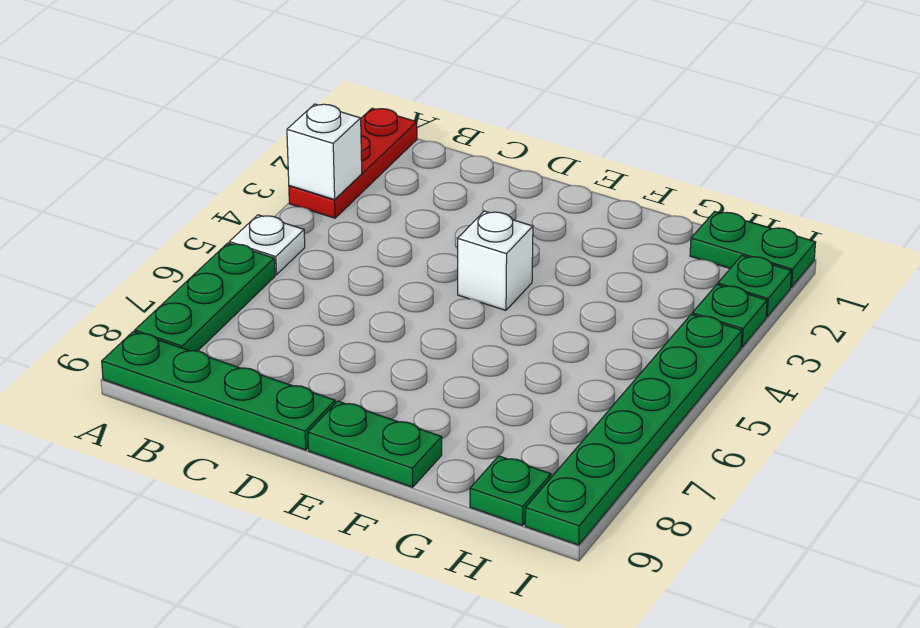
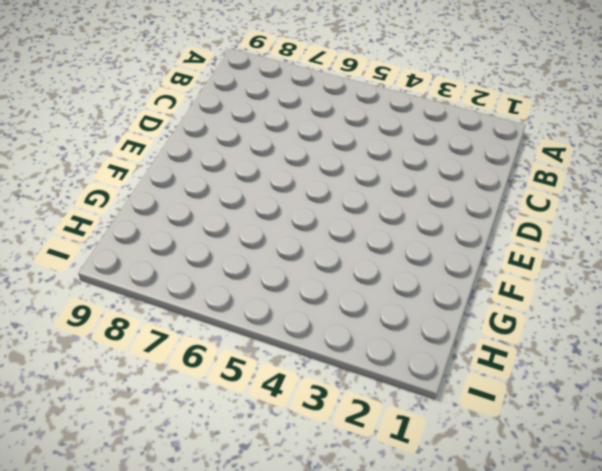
none -> red 1x3 plate [289,108,417,218]
none -> white 1x1 plate [229,215,305,275]
none -> green 1x3 plate [135,243,275,351]

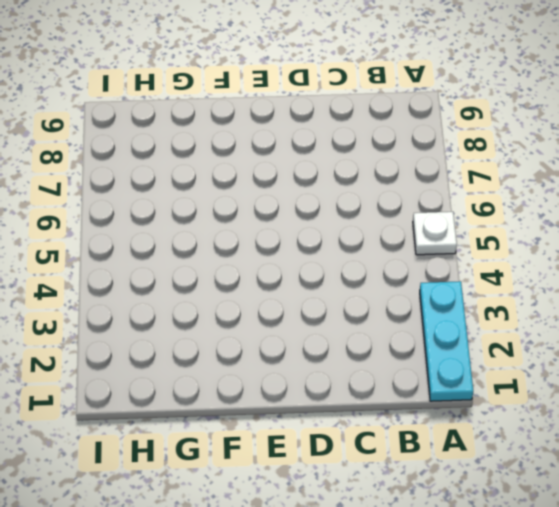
cyan 1x3 plate [420,281,473,401] -> red 1x3 plate [289,108,417,218]
none -> green 1x3 plate [135,243,275,351]
none -> green 1x4 plate [102,332,335,450]
none -> white 1x1 brick [458,211,533,310]

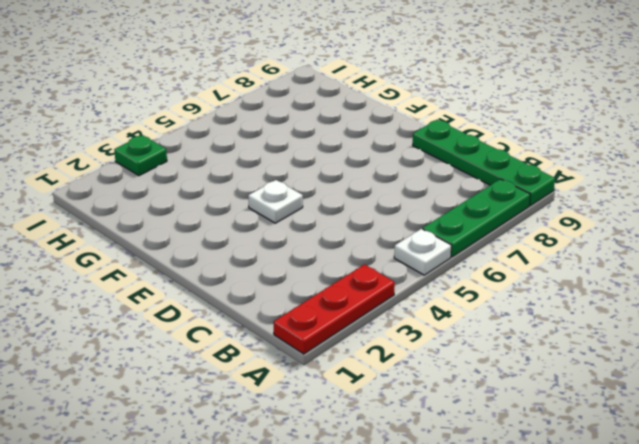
white 1x1 plate [248,180,303,223] -> white 1x1 brick [458,211,533,310]
none -> green 1x2 plate [308,401,442,487]
none -> green 1x2 plate [690,211,816,287]
none -> green 1x1 plate [470,456,551,526]

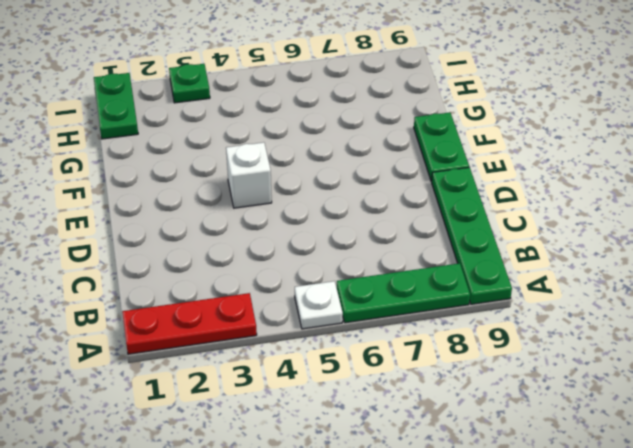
none -> green 1x1 plate [470,456,551,526]
none -> green 1x1 plate [718,255,792,317]
none -> green 1x6 plate [525,314,742,545]

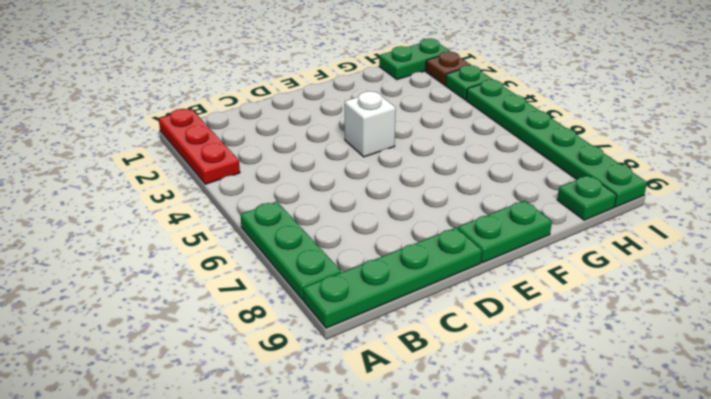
brown 1x1 plate [426,52,471,85] -> green 1x1 plate [718,255,792,317]
none -> white 1x1 plate [229,215,305,275]
none -> white 1x1 brick [287,104,362,200]

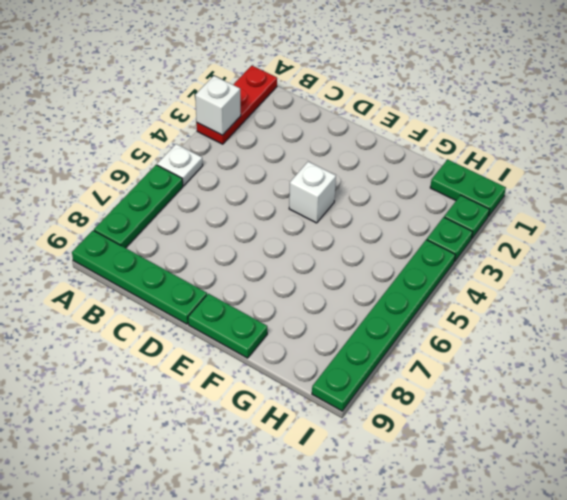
none -> green 1x1 plate [470,456,551,526]

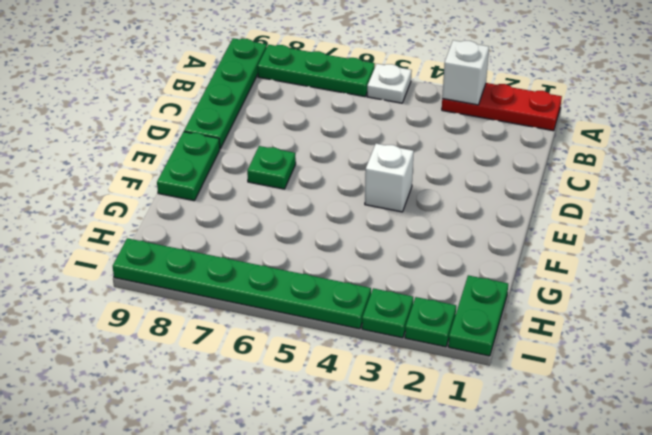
green 1x1 plate [247,146,296,189] -> green 1x1 plate moved to [470,456,551,526]

